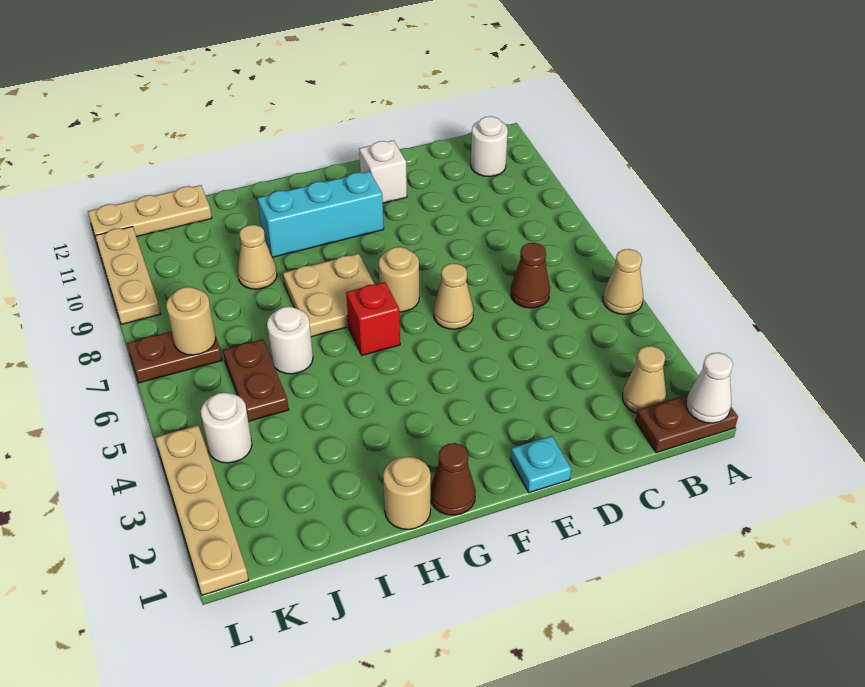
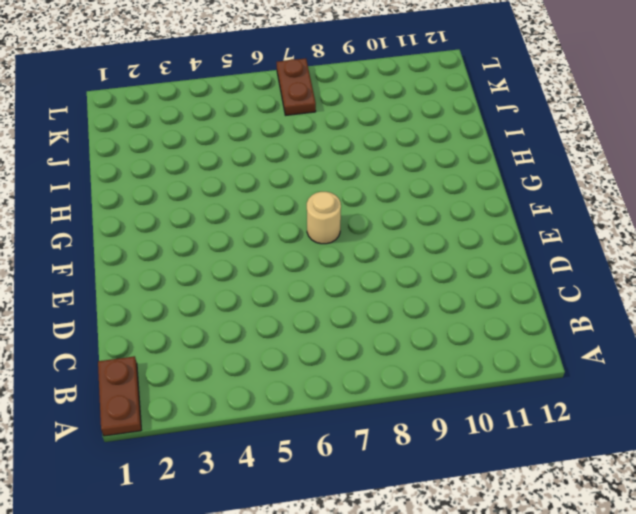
none -> tan 1x1 cone [603,249,643,314]
none -> tan 1x1 cone [623,346,666,413]
none -> white 1x1 round brick [471,116,508,177]

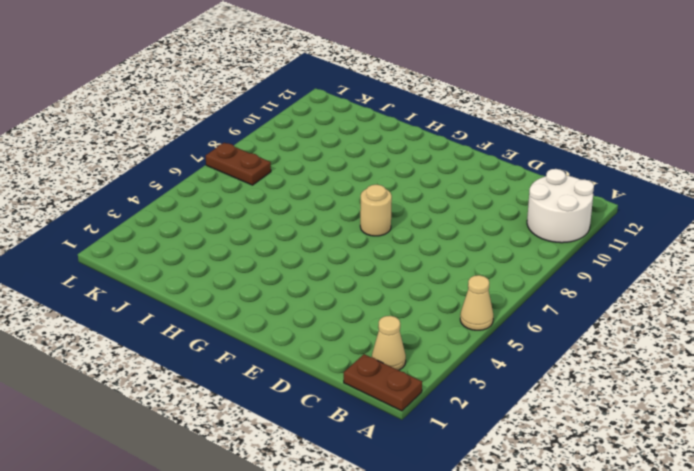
white 2x2 round brick [527,169,594,243] -> white 1x1 round brick [471,116,508,177]
none -> brown 1x1 cone [511,243,550,308]
none -> cyan 1x1 plate [511,436,571,493]
none -> tan 1x1 cone [434,263,473,329]

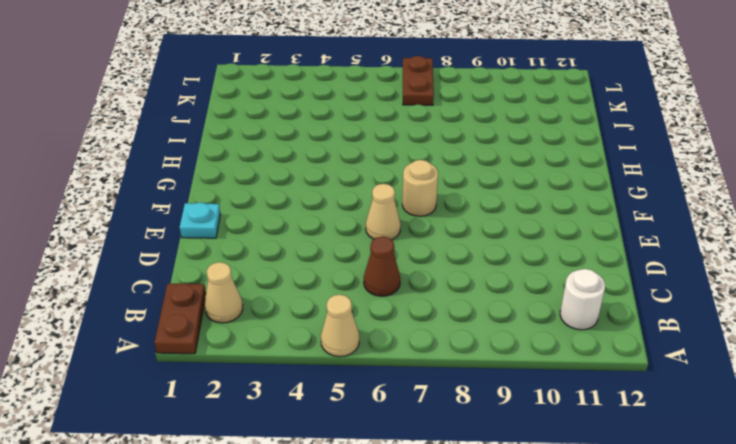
none -> white 1x1 brick [359,140,407,203]
none -> cyan 1x3 brick [258,171,384,257]
none -> brown 1x1 cone [431,443,476,515]

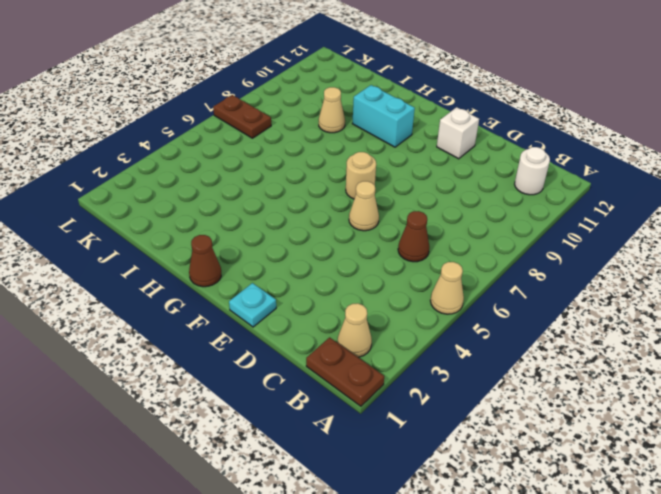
cyan 1x2 brick [352,85,415,147] -> cyan 1x3 brick [258,171,384,257]
none -> red 1x1 brick [346,282,400,355]
none -> tan 2x2 plate [283,254,375,337]
none -> tan 1x1 round brick [383,457,431,529]

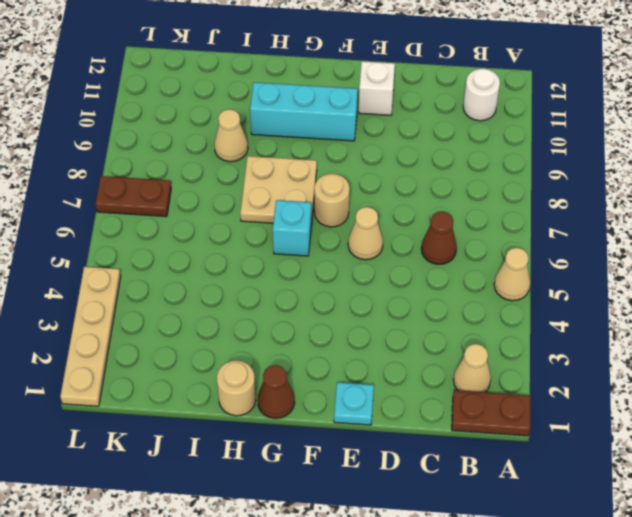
cyan 1x1 brick [273,200,311,256] -> red 1x1 brick [346,282,400,355]
none -> white 1x1 round brick [267,307,313,374]
none -> brown 1x2 plate [223,339,289,421]
none -> tan 1x3 plate [88,185,212,238]

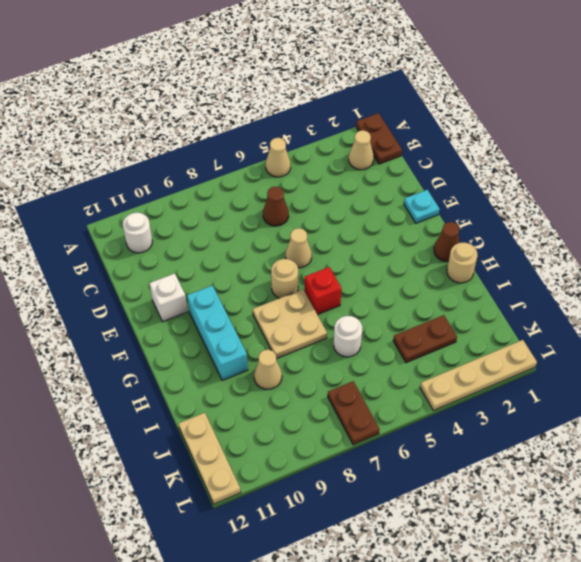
brown 1x2 plate [393,315,457,363] -> brown 1x2 plate moved to [223,339,289,421]
none -> white 1x1 round brick [201,393,252,463]
none -> tan 1x3 plate [95,227,160,324]
none -> white 1x1 cone [686,353,733,423]

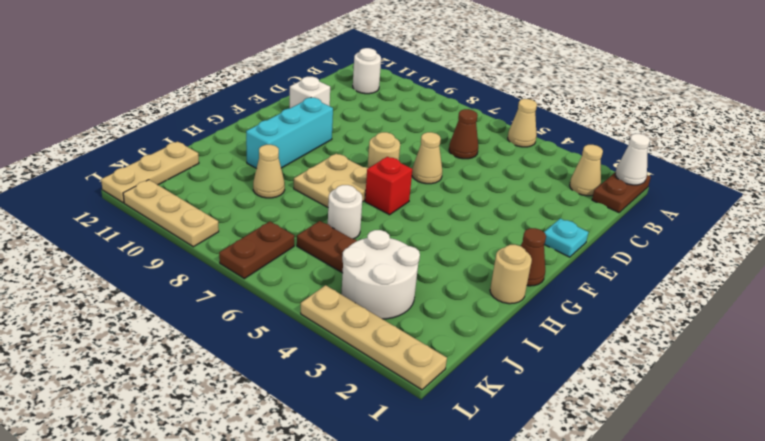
white 2x2 round brick [342,230,420,319] -> white 1x1 round brick [201,393,252,463]
none -> tan 1x1 round brick [166,287,216,355]

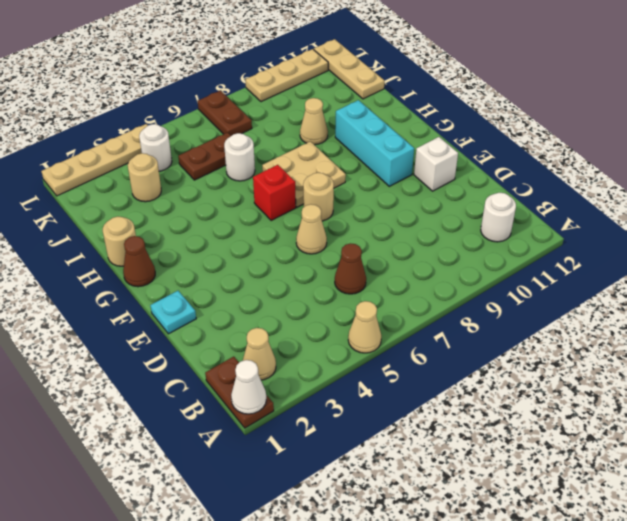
tan 1x1 round brick [128,153,161,202] -> tan 1x1 round brick moved to [166,287,216,355]

